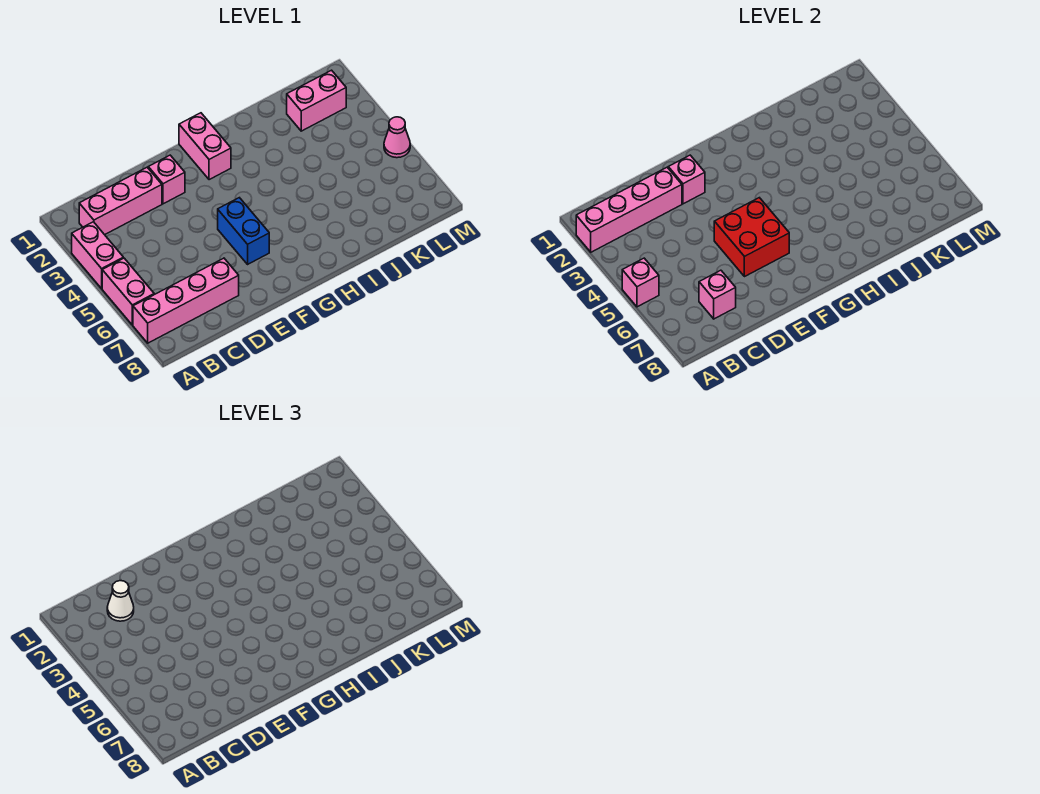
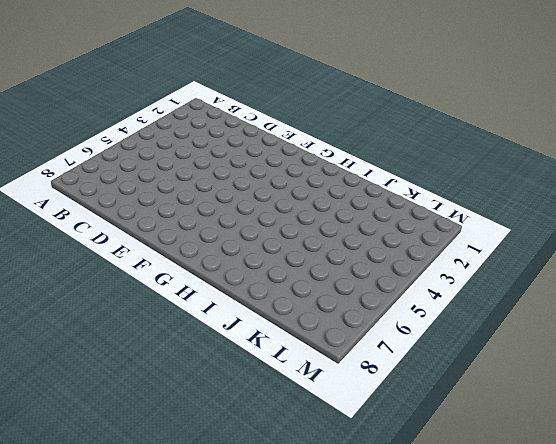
none -> pink 1x2 brick [72,222,123,289]
none -> pink 1x2 brick [102,258,154,325]
none -> pink 1x4 brick [133,258,239,343]

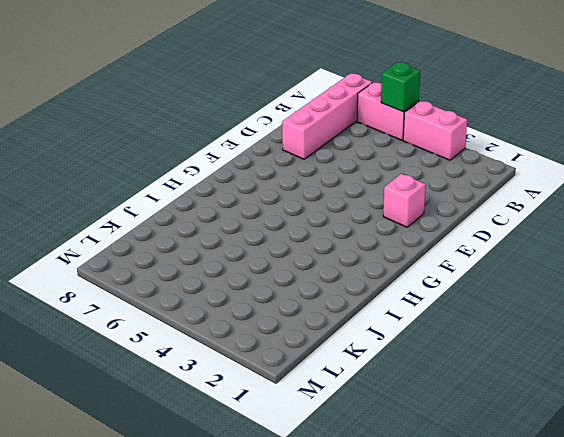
green 1x1 brick [381,62,420,112] -> pink 1x1 brick [622,258,659,307]
none -> pink 1x3 brick [79,167,162,235]
none -> blue 1x2 brick [218,198,269,264]
none -> pink 1x2 brick [179,113,231,180]

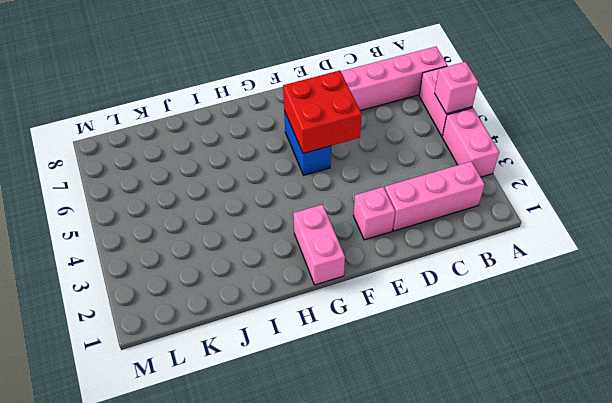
none -> pink 1x2 brick [287,70,346,131]
none -> pink 1x1 cone [384,117,410,158]
none -> pink 1x4 brick [576,167,682,252]

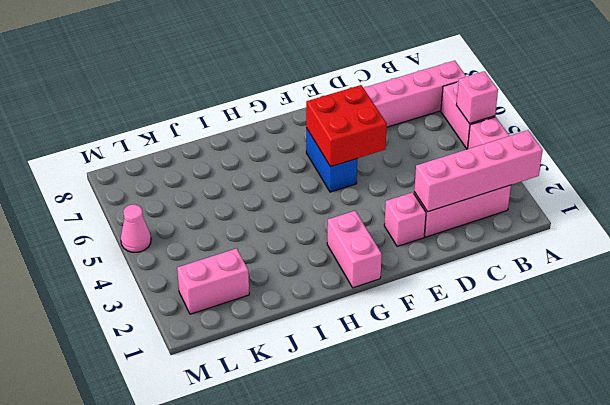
none -> pink 1x1 brick [699,270,736,319]
none -> pink 1x1 brick [668,155,705,204]
none -> white 1x1 cone [107,581,134,621]

